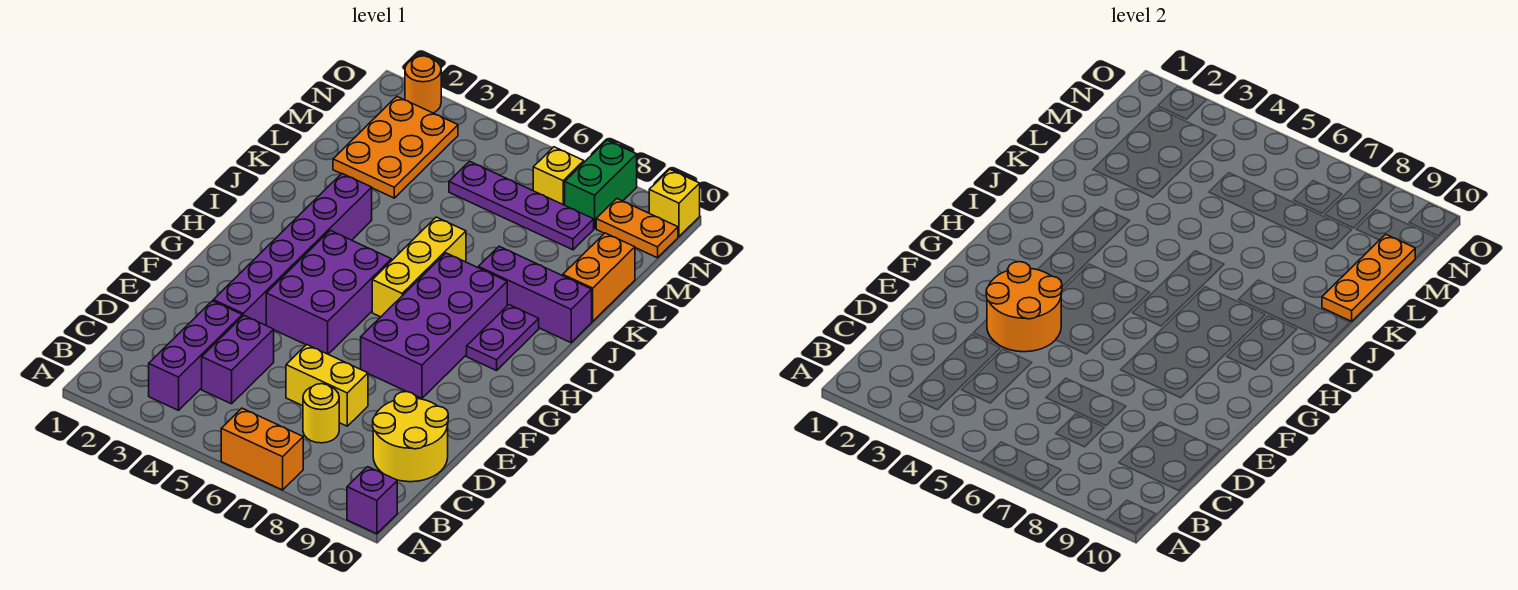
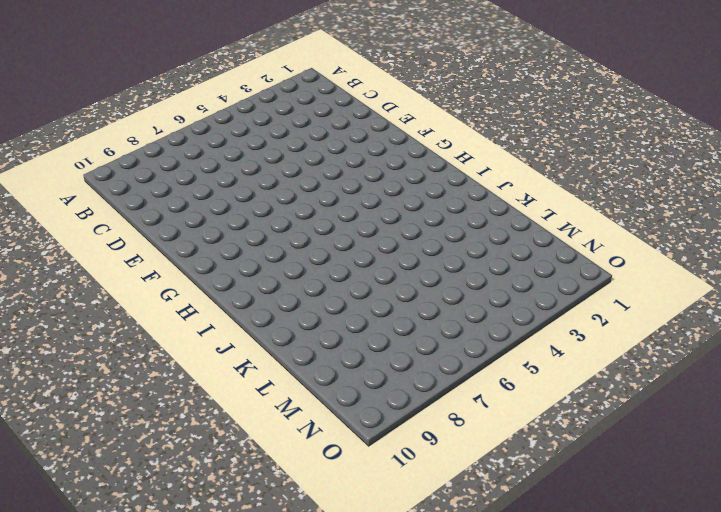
none -> orange 1x2 brick [221,408,303,490]
none -> purple 1x1 brick [347,467,397,534]
none -> purple 1x3 brick [149,301,242,410]

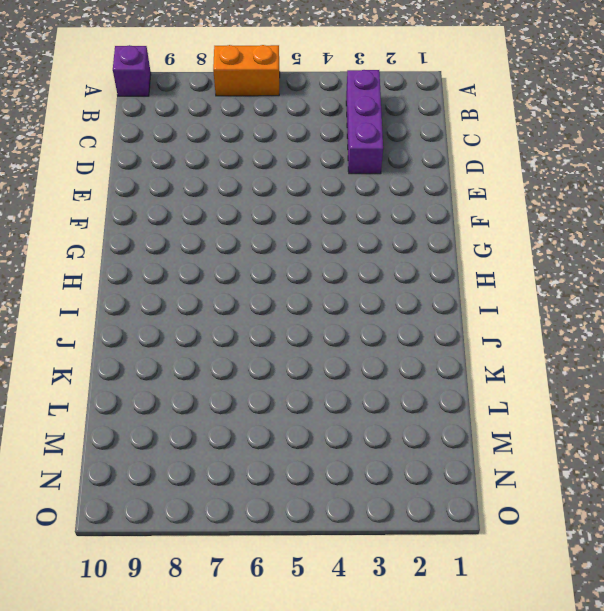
none -> purple 1x2 brick [202,316,274,404]
none -> yellow 1x1 round brick [303,384,339,443]
none -> yellow 2x2 round brick [373,392,448,482]

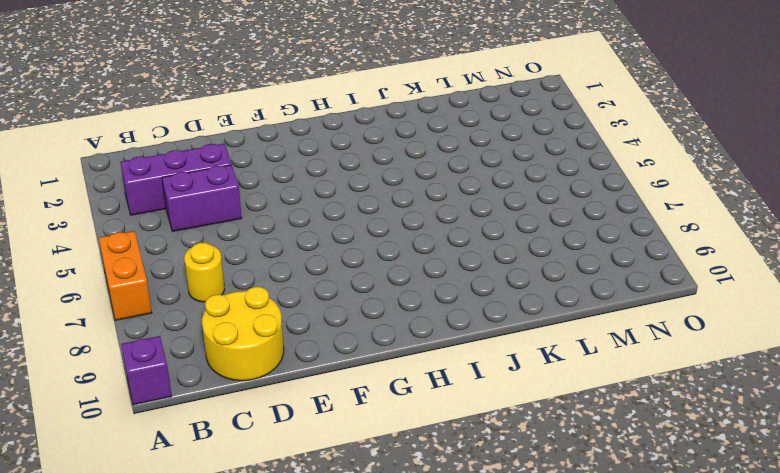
none -> yellow 1x2 brick [286,345,368,426]
none -> purple 1x6 brick [213,174,372,325]
none -> purple 2x3 brick [266,231,391,354]

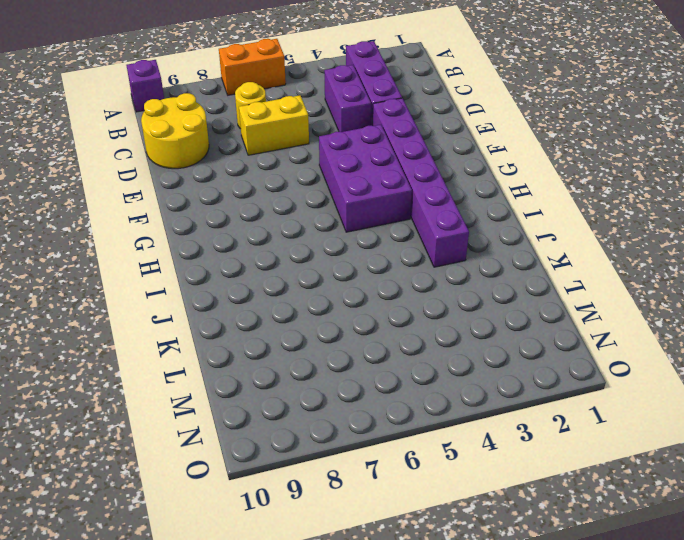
none -> purple 2x4 brick [361,253,507,398]
none -> yellow 1x3 brick [372,217,466,317]
none -> purple 1x2 plate [467,305,539,371]

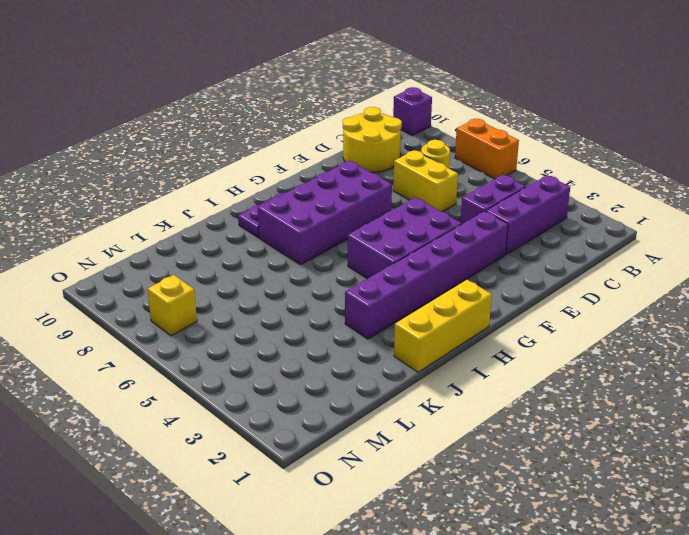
yellow 1x3 brick [394,280,492,372] -> yellow 1x3 brick moved to [372,217,466,317]
none -> purple 1x3 brick [478,246,592,343]
none -> orange 1x2 brick [563,233,635,321]
none -> orange 2x3 plate [333,97,458,198]

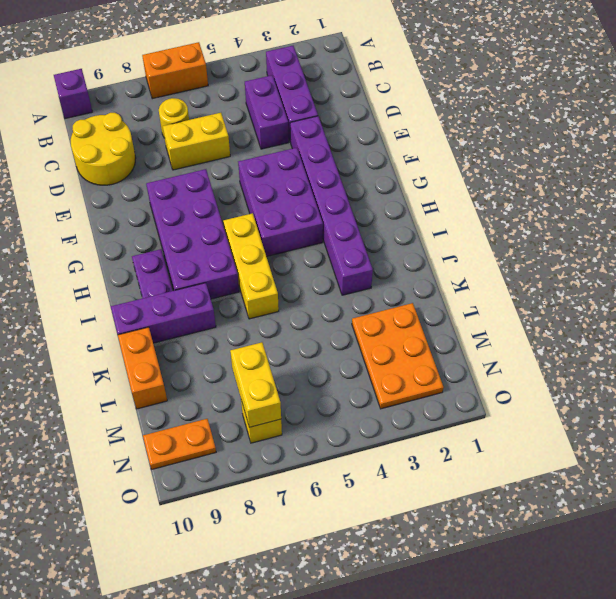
yellow 1x2 brick [230,342,281,427] -> none
none -> purple 1x4 plate [449,161,594,250]
none -> green 1x2 brick [565,140,637,229]
none -> orange 1x1 round brick [405,56,441,113]

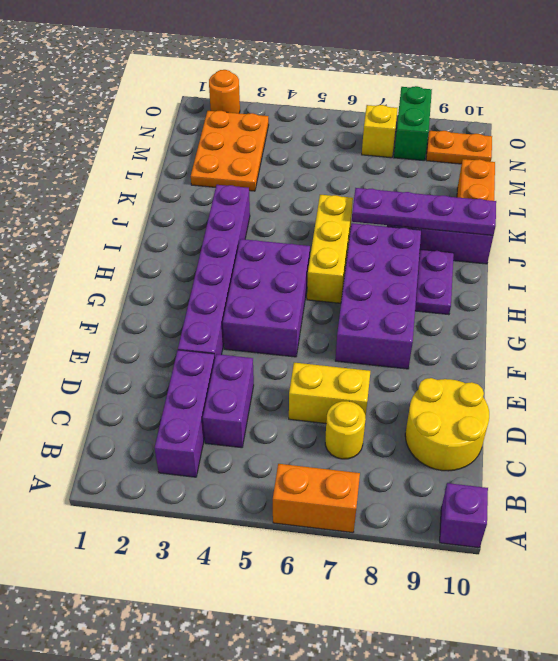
purple 1x4 plate [352,188,496,235] -> purple 1x4 plate moved to [449,161,594,250]
none -> yellow 1x1 brick [649,169,700,236]
none -> orange 2x2 round brick [986,262,1062,352]
none -> orange 1x3 plate [1322,234,1415,321]

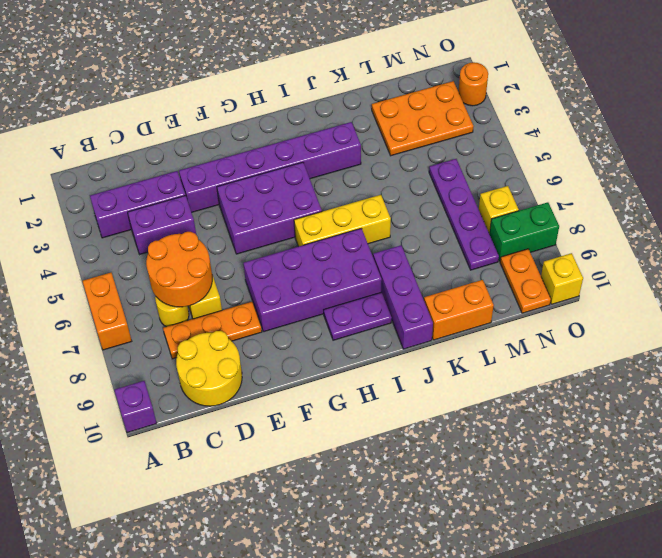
orange 2x2 round brick [146,232,212,307] -> orange 2x2 round brick moved to [986,262,1062,352]
orange 1x3 plate [163,302,262,359] -> orange 1x3 plate moved to [1322,234,1415,321]

